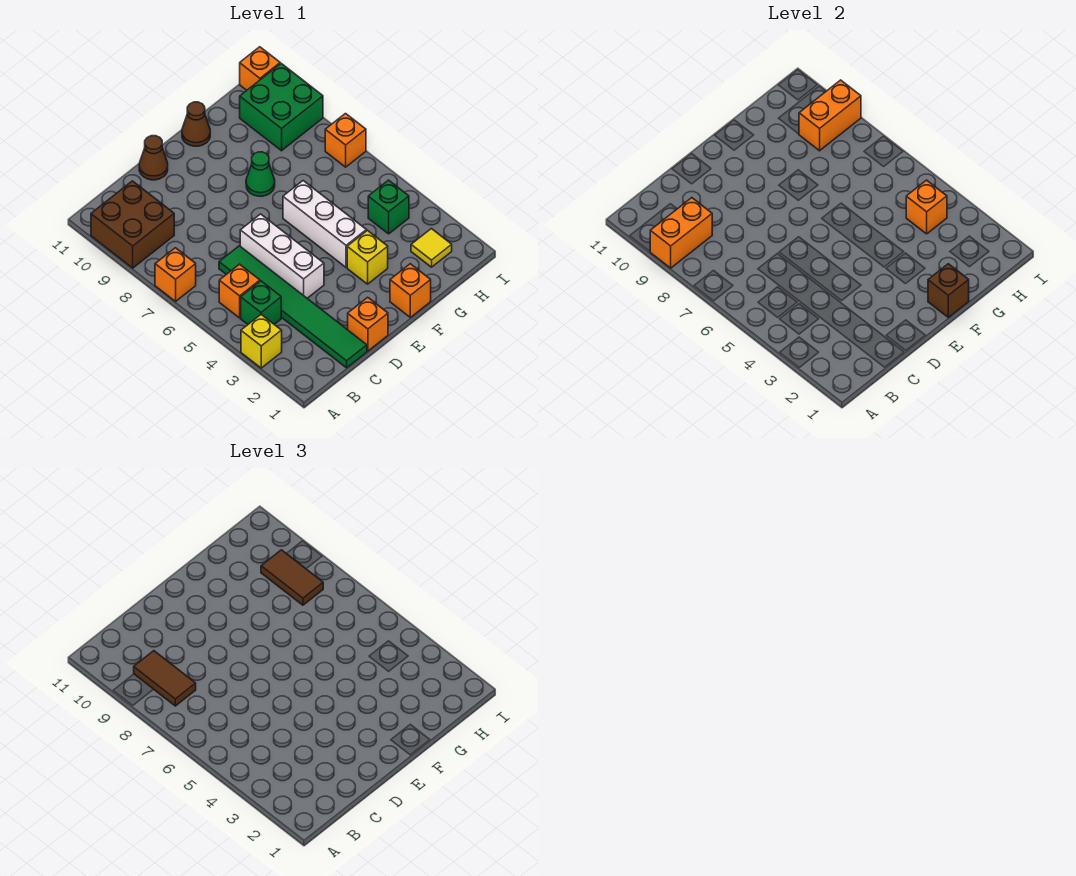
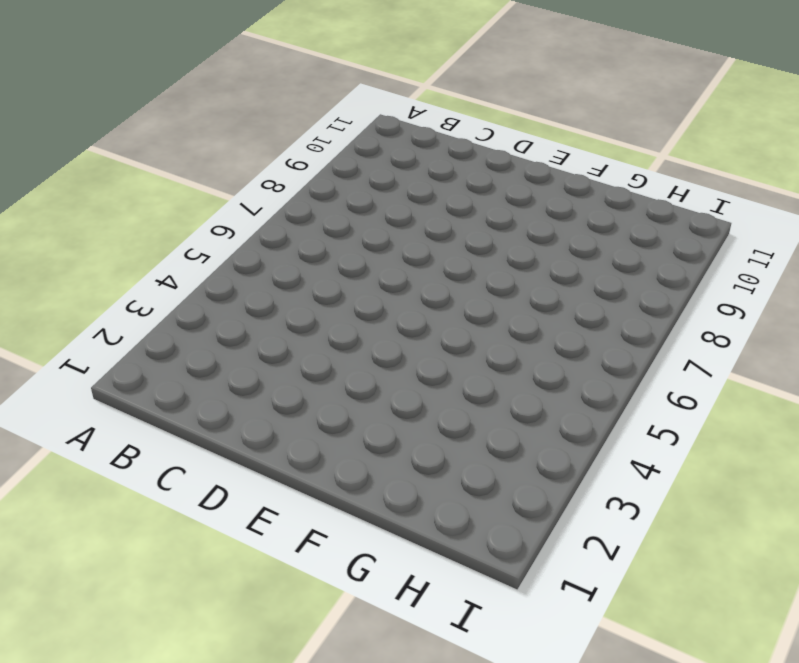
none -> yellow 1x1 brick [241,315,282,368]
none -> orange 1x1 brick [155,248,196,301]
none -> brown 2x2 brick [91,181,174,268]

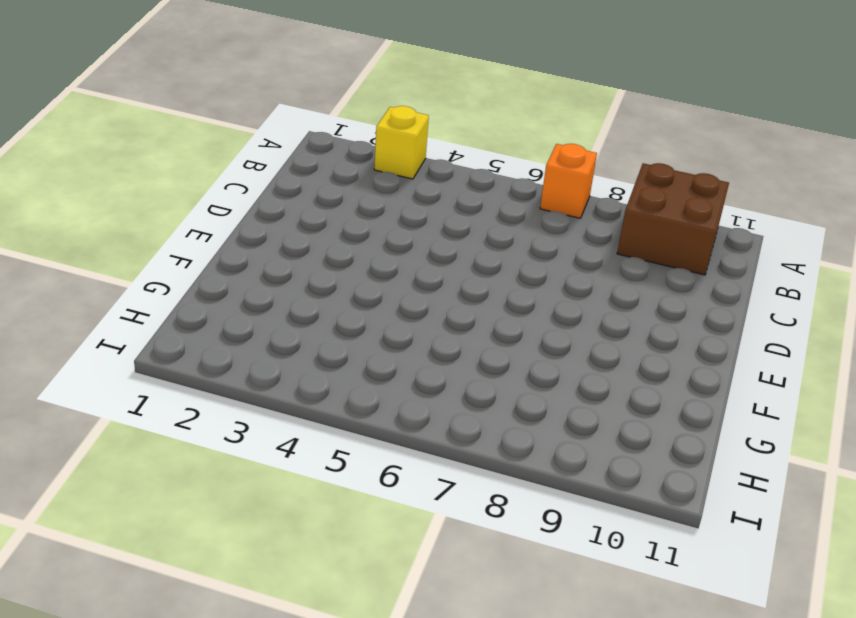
none -> green 1x1 brick [241,281,281,324]
none -> orange 1x1 brick [219,264,260,318]
none -> green 1x6 tile [219,246,367,368]

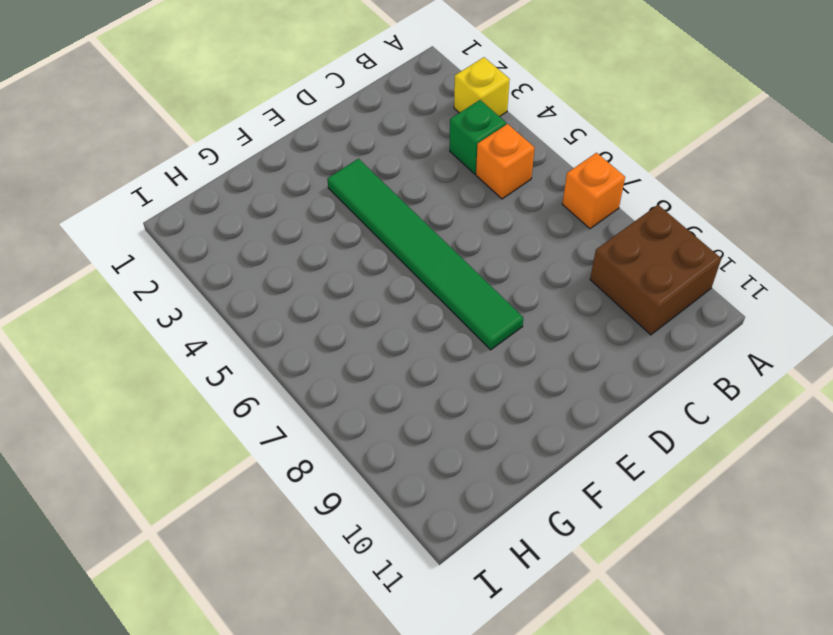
green 1x6 tile [327,159,523,350] -> green 1x6 tile moved to [219,246,367,368]
none -> orange 1x1 brick [348,297,388,351]
none -> white 1x3 brick [240,214,324,298]
none -> brown 1x1 cone [139,136,168,180]

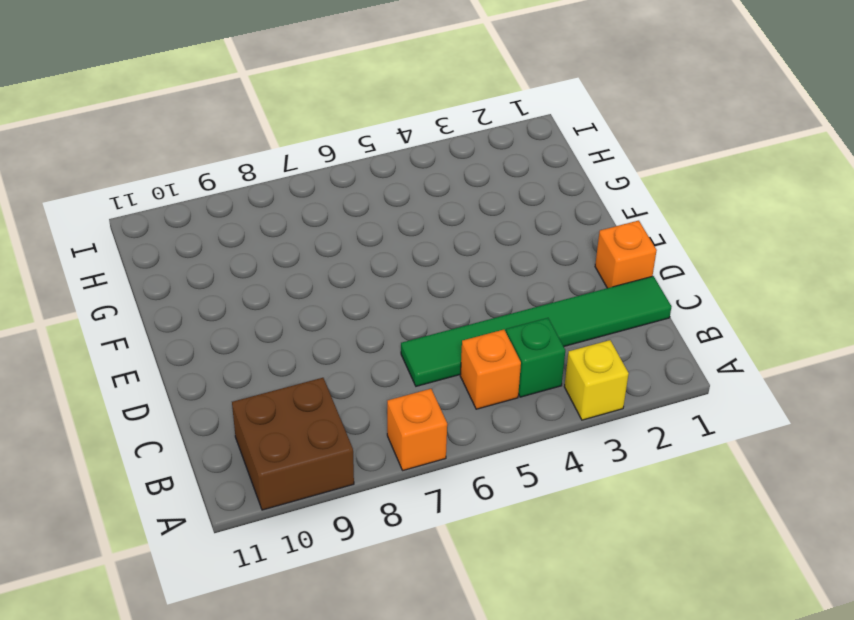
none -> white 1x3 brick [240,214,324,298]
none -> brown 1x1 cone [139,136,168,180]
none -> orange 1x1 brick [390,264,431,317]

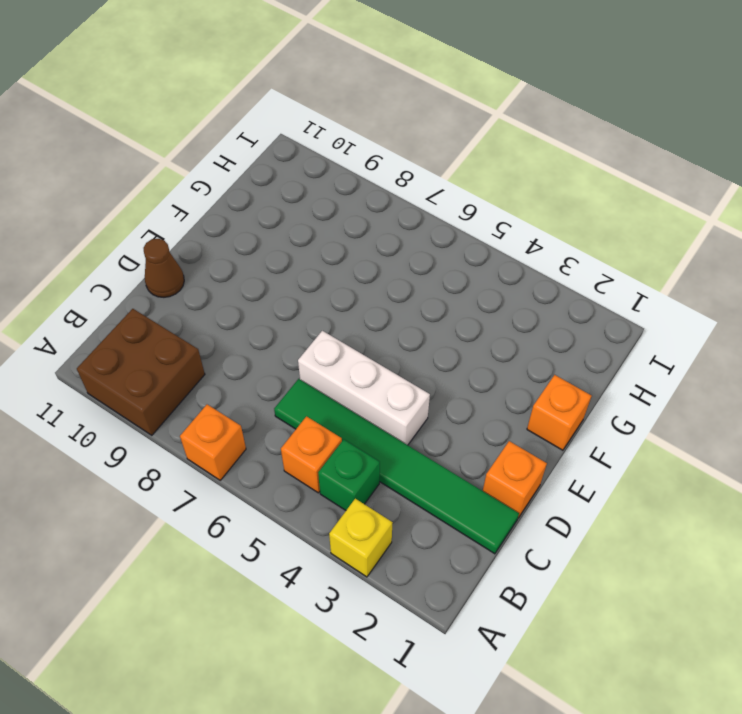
none -> yellow 1x1 brick [347,230,388,284]
none -> white 1x3 brick [283,181,366,267]
none -> green 1x1 cone [246,152,275,196]

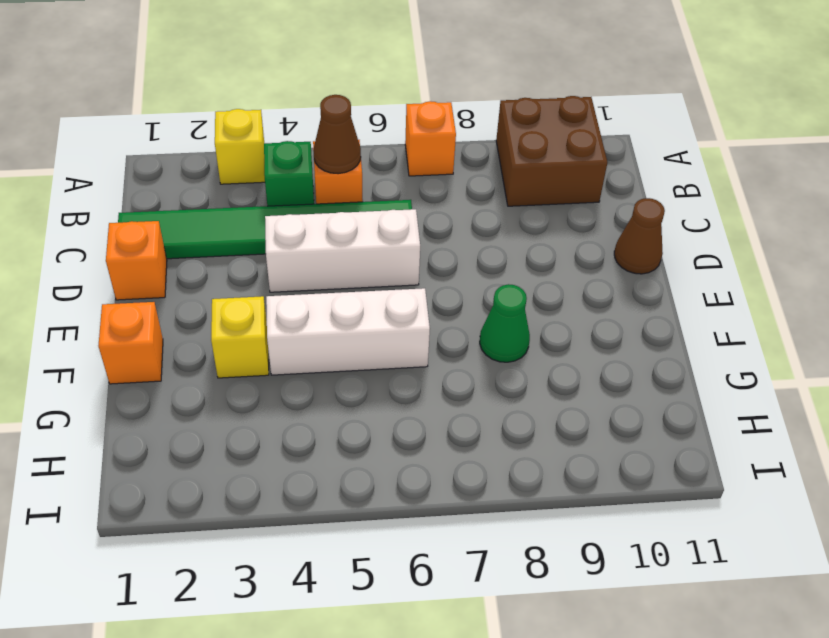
brown 1x1 cone [313,95,361,174] -> brown 1x1 cone moved to [182,102,210,146]
none -> yellow 1x1 tile [411,229,452,267]
none -> green 1x1 brick [368,180,409,234]
none -> green 2x2 brick [240,64,323,151]

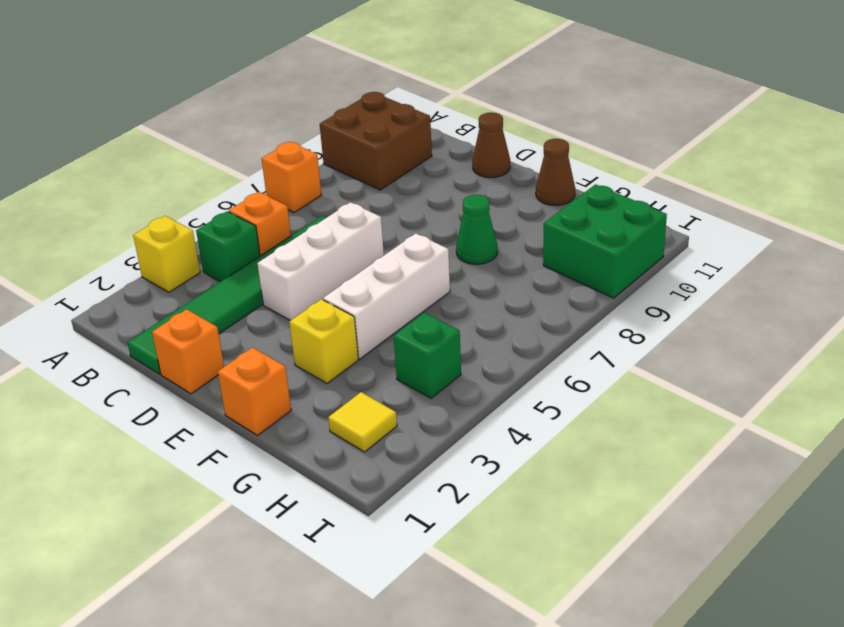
none -> orange 1x1 brick [325,114,366,167]
none -> orange 1x1 brick [240,47,280,90]
none -> orange 1x2 brick [650,198,712,268]

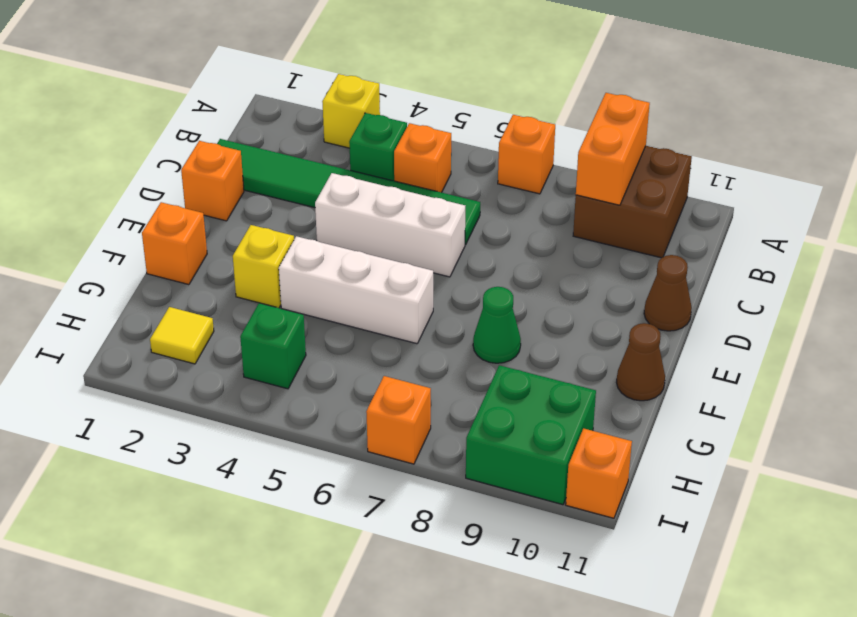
none -> brown 1x1 brick [928,264,969,317]
none -> orange 1x1 brick [906,180,947,234]
none -> orange 1x2 brick [799,80,861,151]

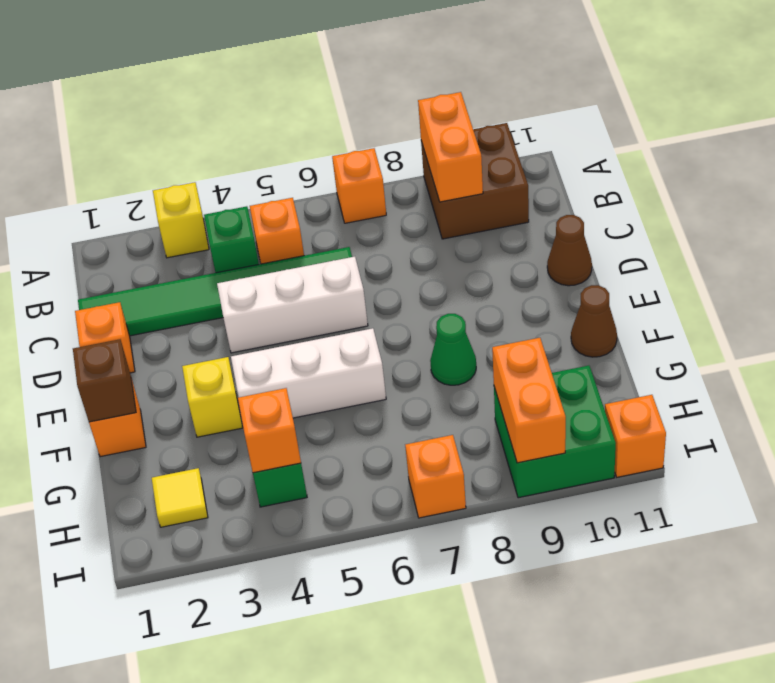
none -> brown 1x2 tile [134,651,196,706]
none -> brown 1x2 tile [261,550,323,605]

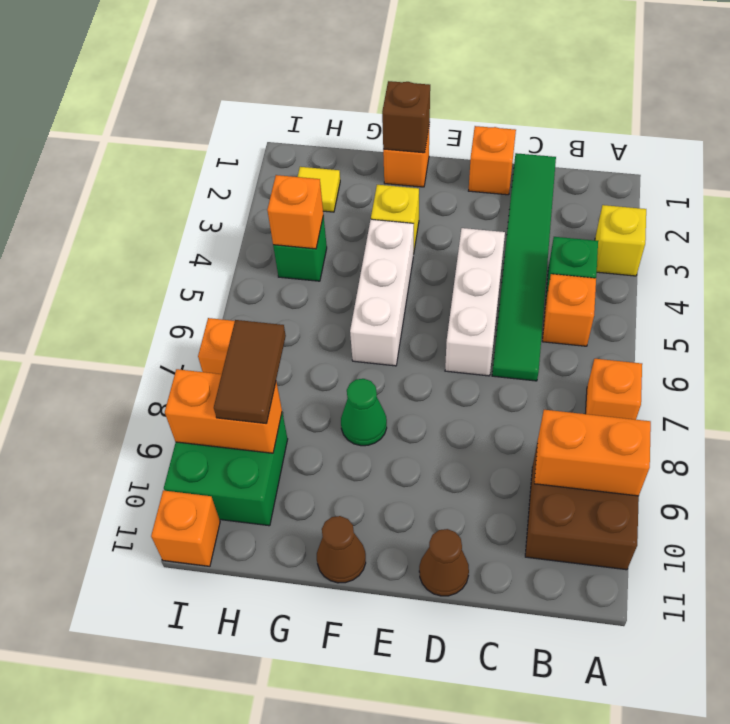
none -> brown 1x2 tile [134,651,196,706]

